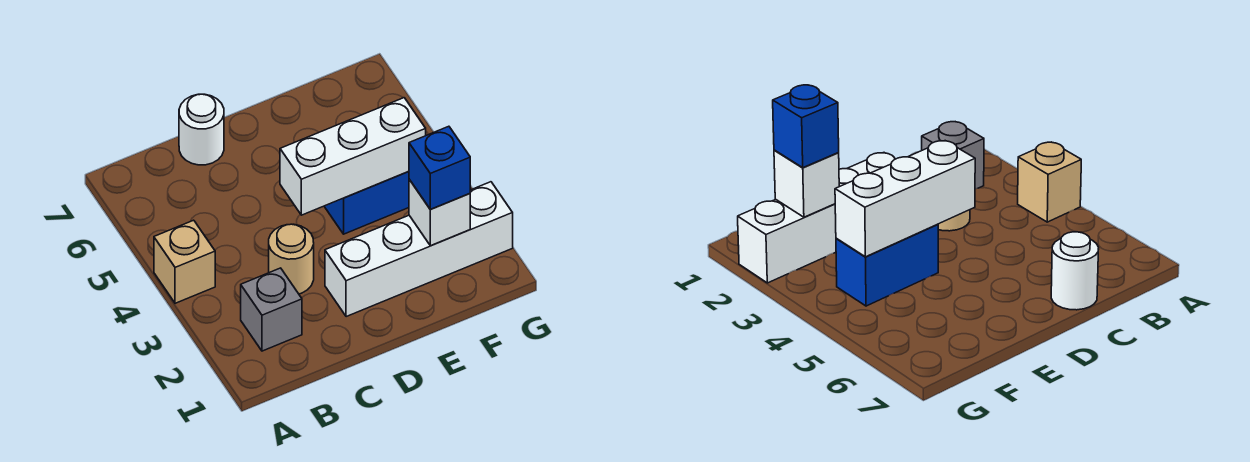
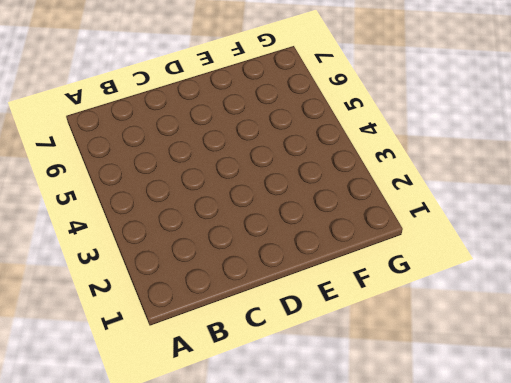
none -> tan 1x1 brick [154,220,215,303]
none -> grey 1x1 brick [241,268,302,351]

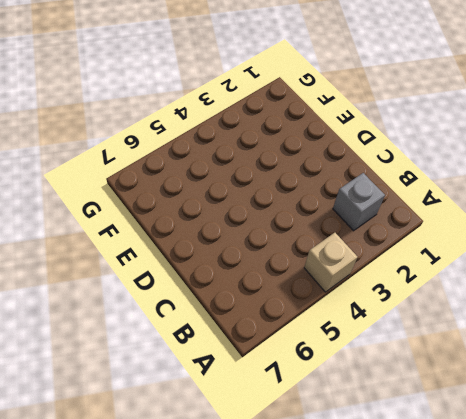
none -> tan 1x1 round brick [269,224,314,294]
none -> white 1x1 round brick [179,94,224,165]

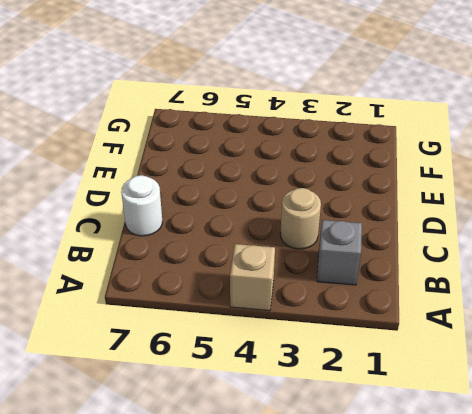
none -> white 1x4 brick [325,182,513,317]
none -> blue 1x2 brick [324,172,409,234]

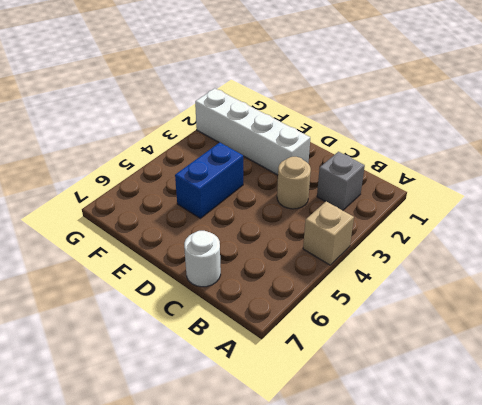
blue 1x2 brick [175,142,243,218] -> blue 1x2 brick turned to [324,172,409,234]
none -> white 1x3 brick [280,98,426,215]
none -> white 1x1 brick [409,179,470,246]

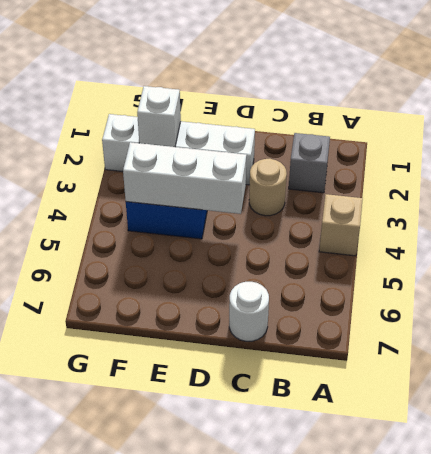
none -> blue 1x1 brick [409,126,470,209]

